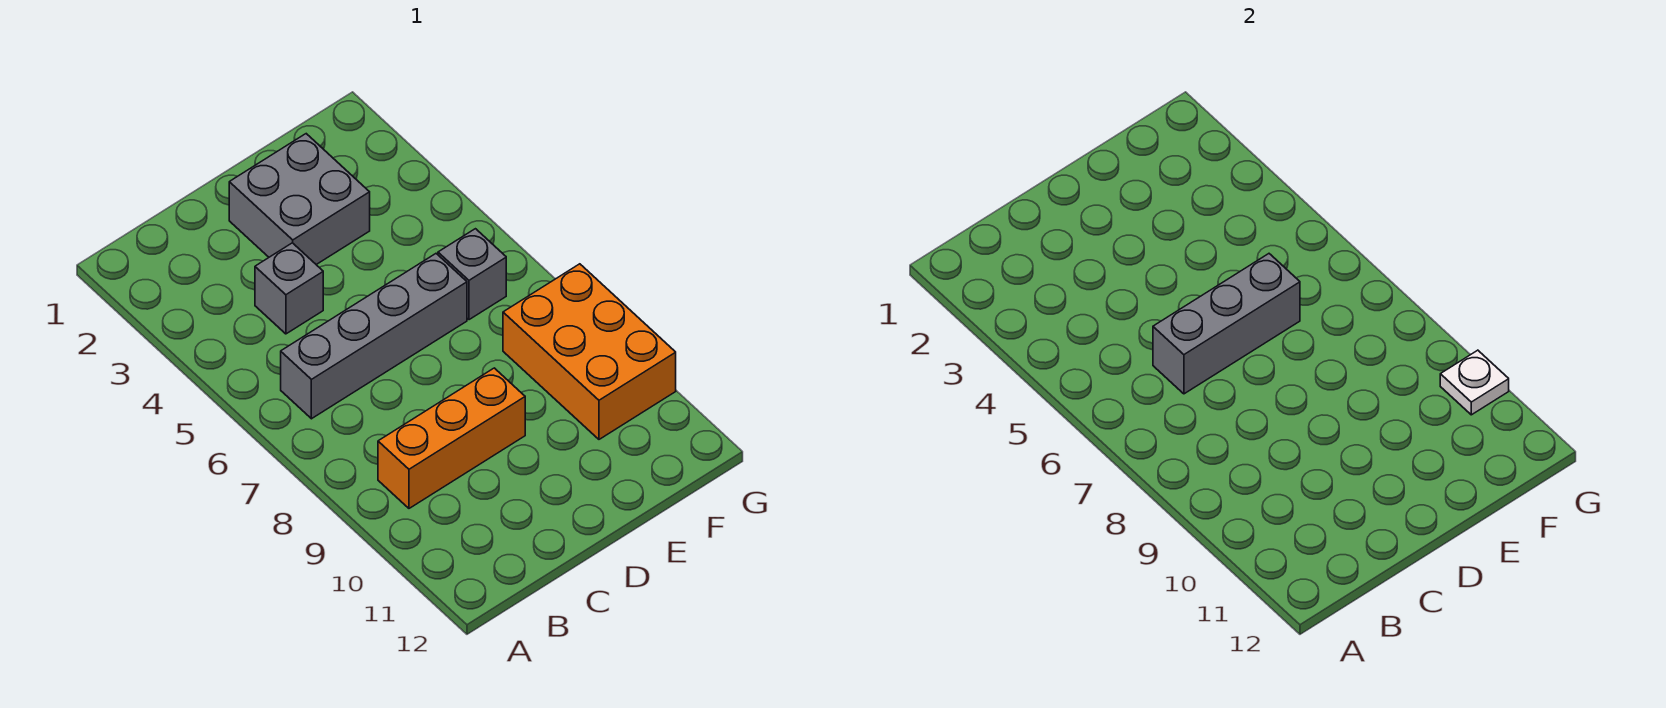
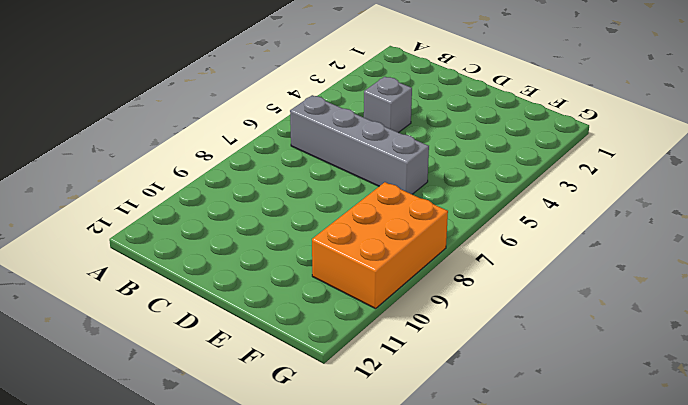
none -> orange 1x3 brick [378,368,525,508]
none -> grey 2x2 brick [229,134,370,265]

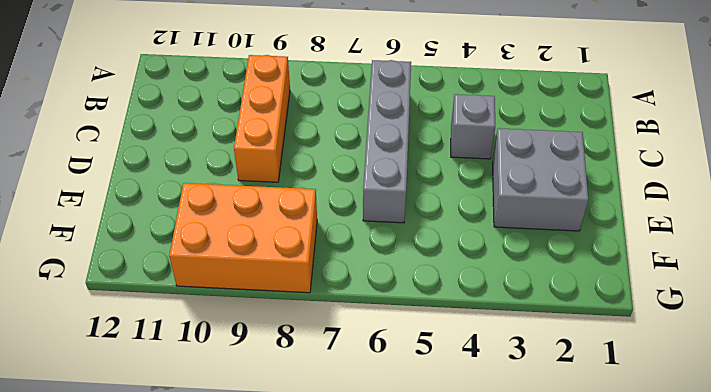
none -> grey 1x1 brick [438,229,506,320]
none -> grey 1x3 brick [1153,254,1300,394]

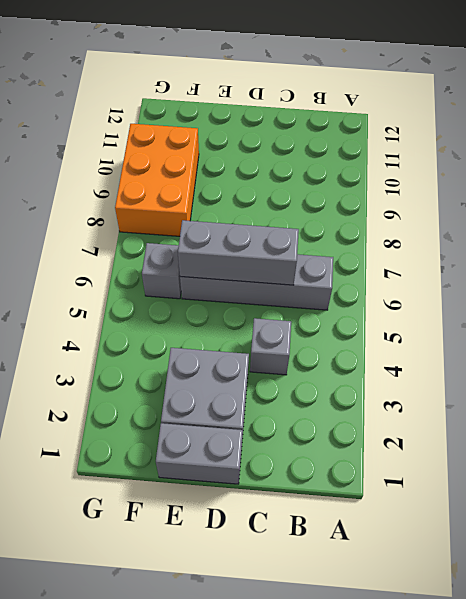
grey 1x2 brick [156,423,243,484] -> none
none -> orange 1x3 brick [378,368,525,508]
none -> white 1x1 plate [1440,350,1509,415]

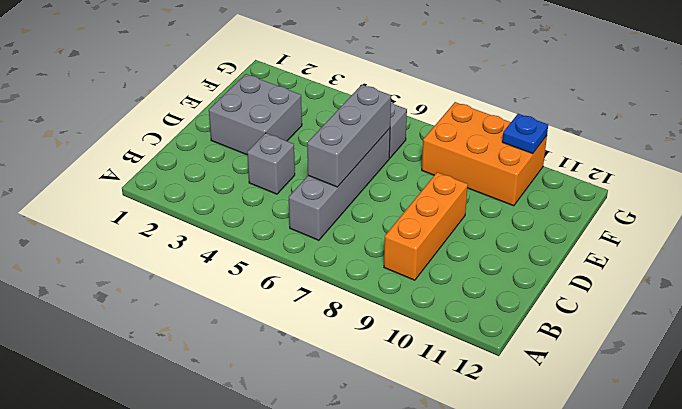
blue 1x1 plate [502,114,548,154] -> white 1x1 plate [1440,350,1509,415]

